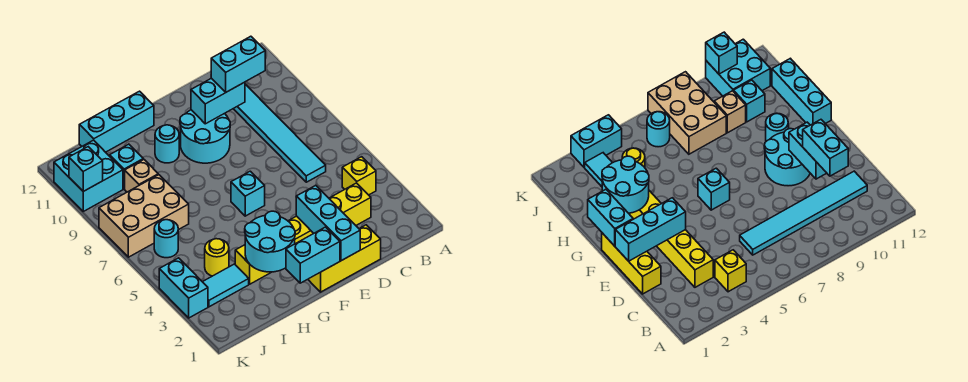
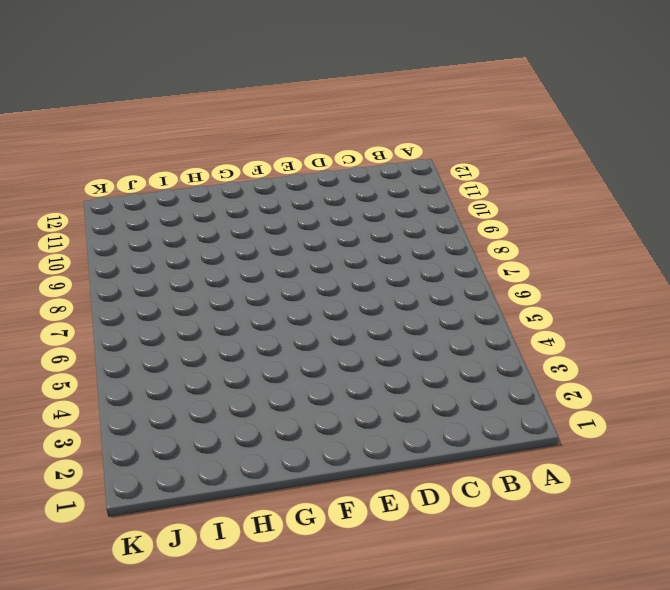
none -> yellow 1x1 brick [342,157,376,195]
none -> yellow 1x6 brick [235,183,371,284]
none -> cyan 1x6 tile [233,84,326,182]

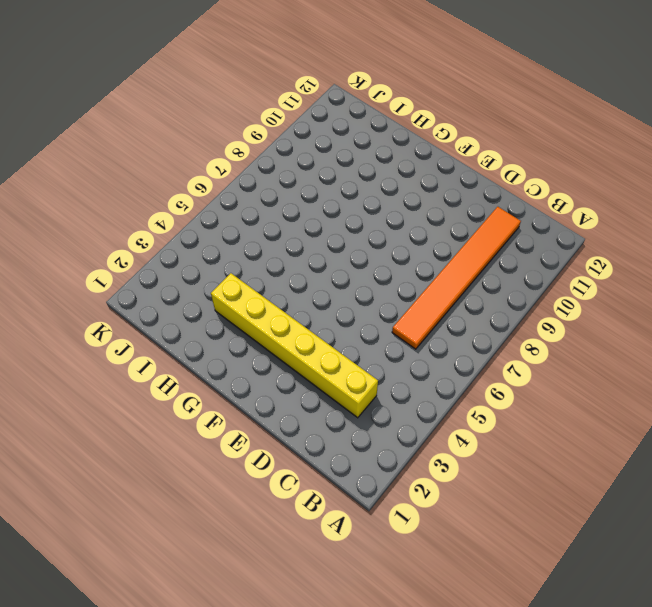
orange 1x6 tile [392,207,521,349] -> cyan 1x6 tile [233,84,326,182]
none -> yellow 1x1 brick [342,157,376,195]
none -> yellow 1x3 brick [308,225,381,292]
none -> cyan 2x2 round brick [180,110,230,163]

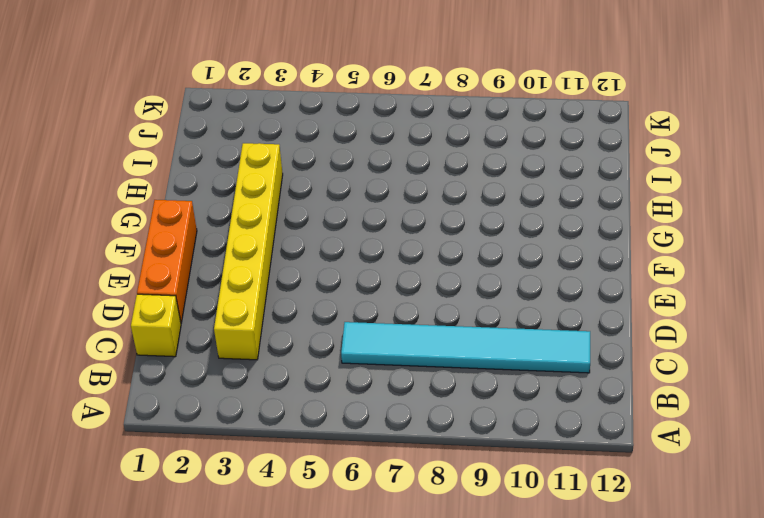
yellow 1x1 brick [131,294,181,357] -> yellow 1x1 brick moved to [342,157,376,195]
orange 1x3 brick [137,200,197,323] -> yellow 1x3 brick [308,225,381,292]
none -> cyan 2x2 round brick [180,110,230,163]
none -> cyan 1x1 brick [231,171,265,216]
none -> cyan 1x1 round brick [155,125,179,163]

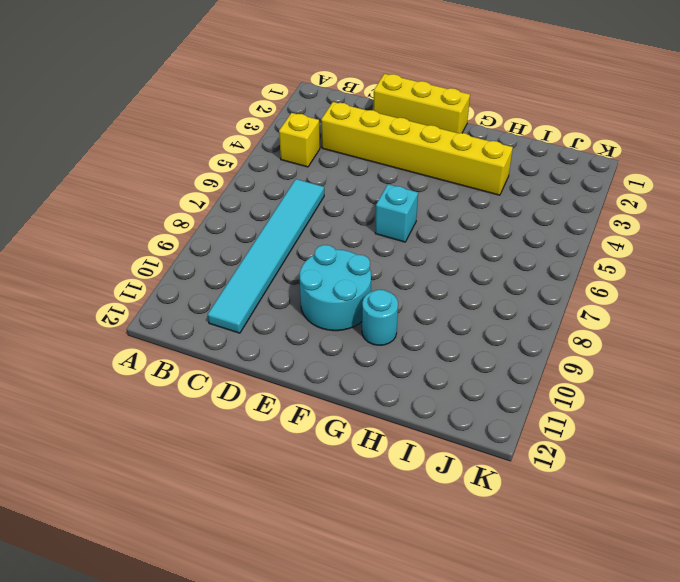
none -> cyan 1x3 brick [79,91,154,152]
none -> cyan 1x2 tile [203,264,249,307]
none -> yellow 1x1 round brick [205,239,229,276]

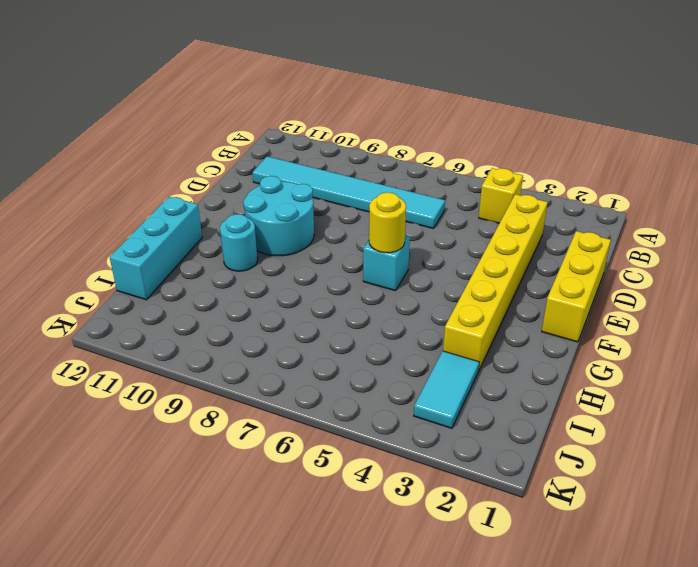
yellow 1x1 round brick [369,192,406,253] -> yellow 1x1 round brick moved to [205,239,229,276]
none -> tan 2x3 brick [99,175,189,257]
none -> tan 1x1 brick [125,159,158,192]
none -> cyan 1x1 brick [110,144,143,189]

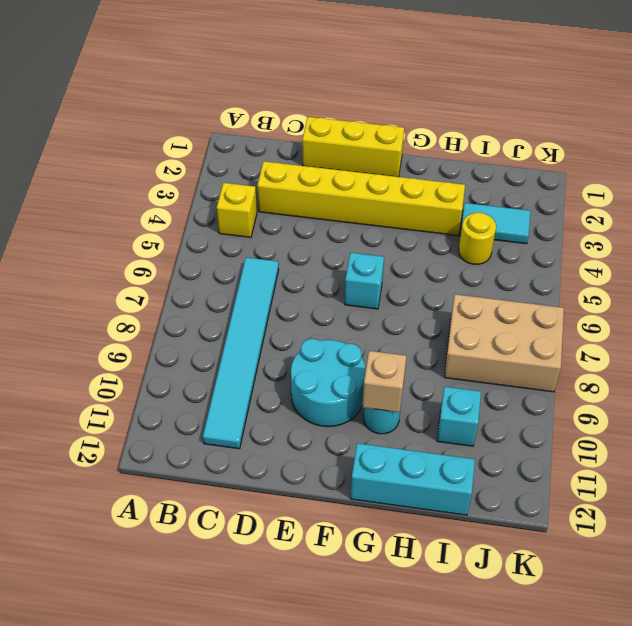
tan 1x1 brick [363,351,406,412] -> tan 1x1 brick moved to [125,159,158,192]
none -> cyan 1x1 round brick [154,220,178,258]
none -> cyan 2x2 brick [54,140,123,211]
none -> cyan 1x2 brick [159,258,208,318]

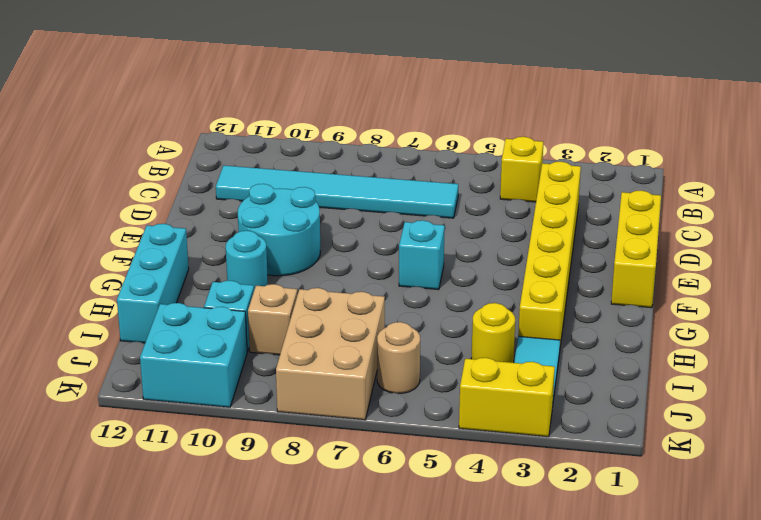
tan 1x1 round brick [377,322,420,394] -> cyan 1x1 round brick [154,220,178,258]
yellow 1x2 brick [459,358,555,437] -> cyan 1x2 brick [159,258,208,318]
none -> cyan 1x2 brick [191,78,245,124]
none -> cyan 1x3 brick [296,185,360,261]
none -> cyan 1x2 brick [286,227,340,283]

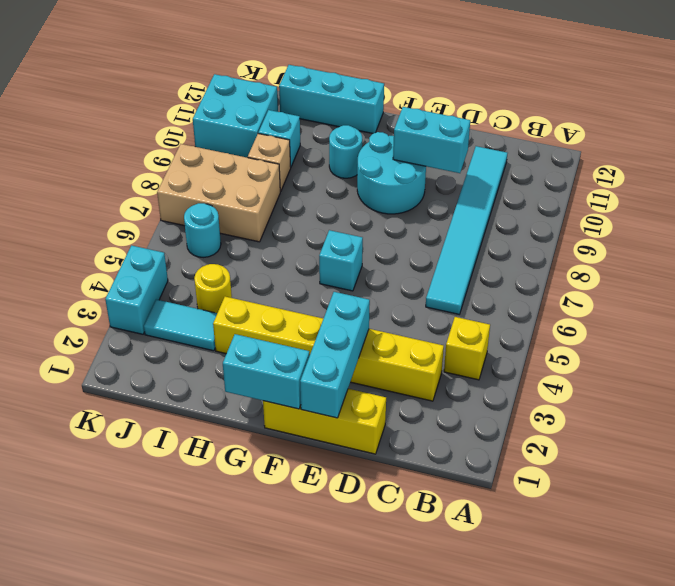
none -> cyan 2x2 round brick [245,211,295,272]
none -> cyan 1x1 brick [69,147,103,191]
none -> cyan 1x2 brick [211,36,265,92]

